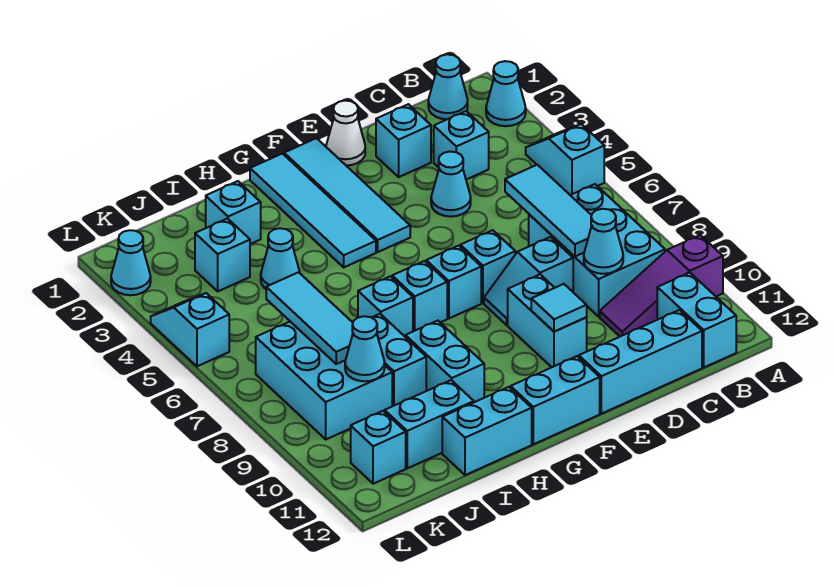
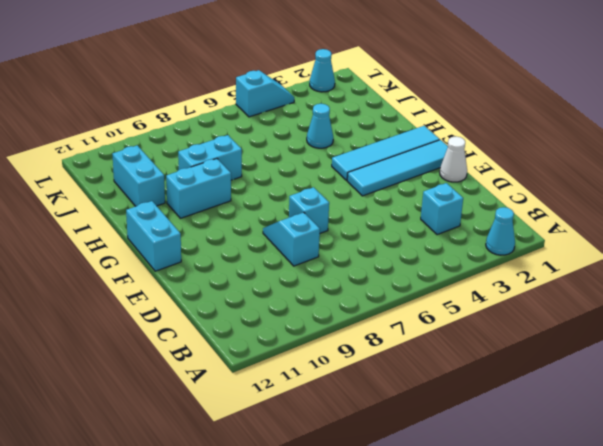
none -> cyan 1x2 slope [526,124,604,195]
none -> purple 1x3 slope [600,235,723,336]
none -> cyan 1x1 cone [428,54,468,119]
none -> cyan 2x3 brick [529,184,665,316]

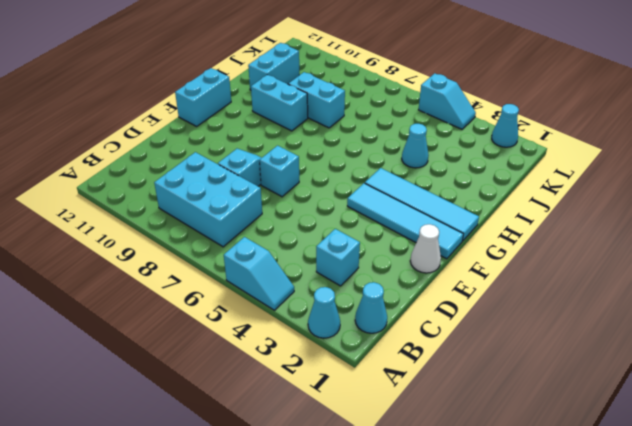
none -> purple 1x3 slope [600,235,723,336]
none -> cyan 1x2 brick [657,273,736,367]
none -> cyan 1x3 brick [579,310,702,414]
none -> cyan 1x1 brick [376,104,431,177]

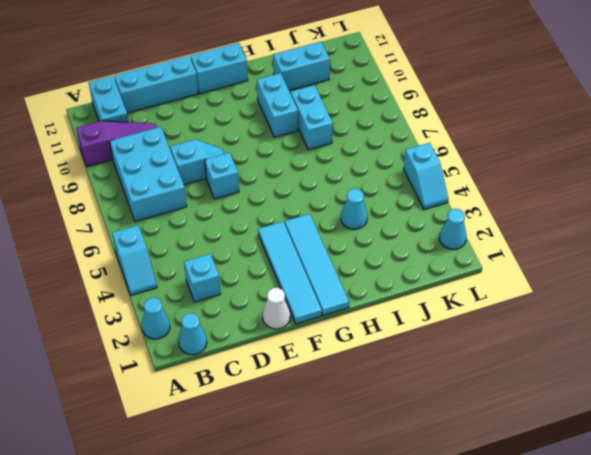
none -> cyan 1x1 brick [376,104,431,177]
none -> cyan 1x1 cone [431,152,471,217]
none -> cyan 1x2 brick [508,275,587,367]
none -> cyan 1x1 brick [426,246,481,318]

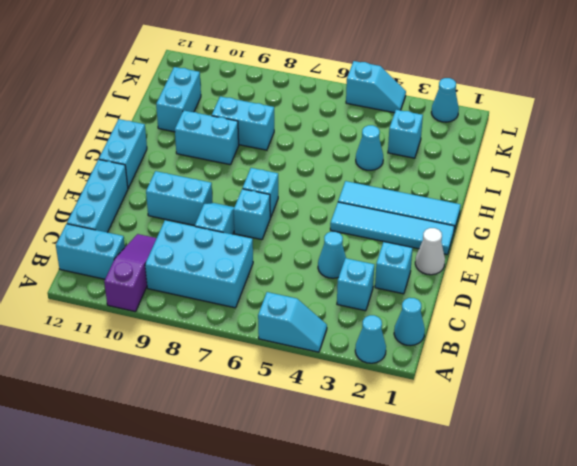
none -> cyan 1x1 brick [392,261,447,331]
none -> cyan 1x1 brick [358,276,413,337]
none -> cyan 1x2 brick [442,387,532,475]
none -> cyan 1x1 brick [206,181,261,244]

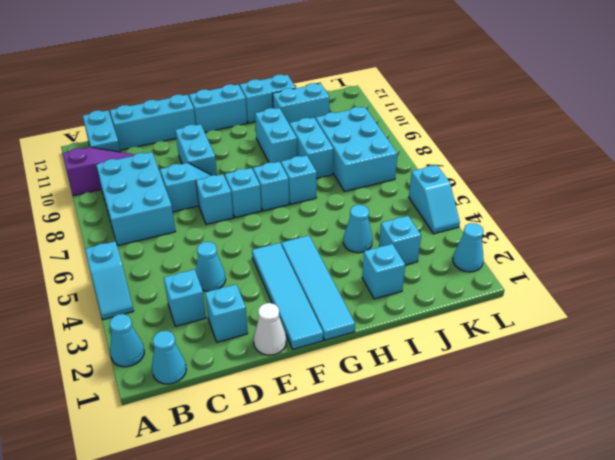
none -> cyan 1x1 brick [351,411,406,484]
none -> cyan 1x3 tile [505,165,592,256]
none -> cyan 1x1 cone [584,209,623,274]
none -> cyan 1x1 tile [531,284,587,331]

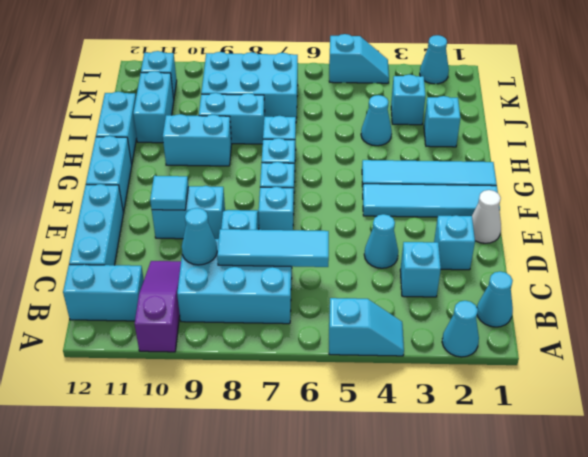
none -> cyan 1x3 tile [266,272,353,364]
none -> cyan 1x1 cone [345,316,385,381]

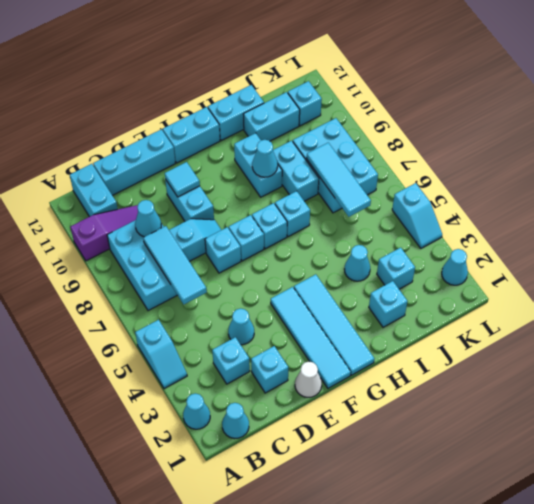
cyan 1x1 cone [252,140,278,177] -> cyan 1x1 cone moved to [345,316,385,381]

